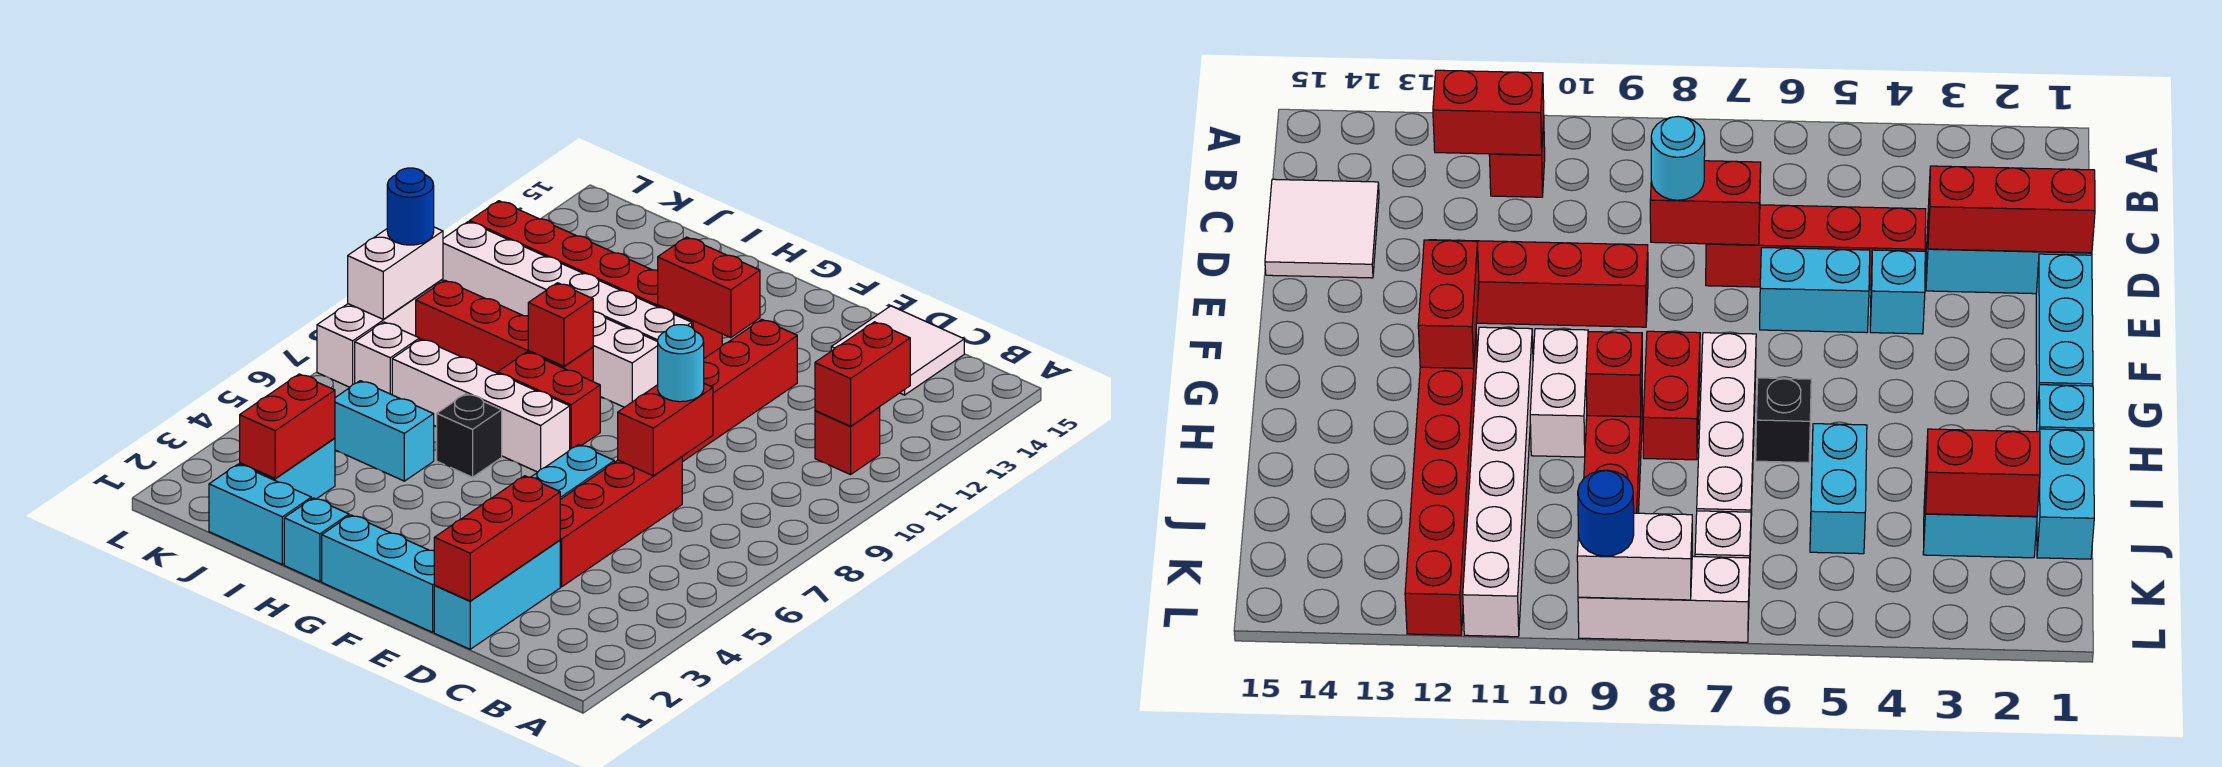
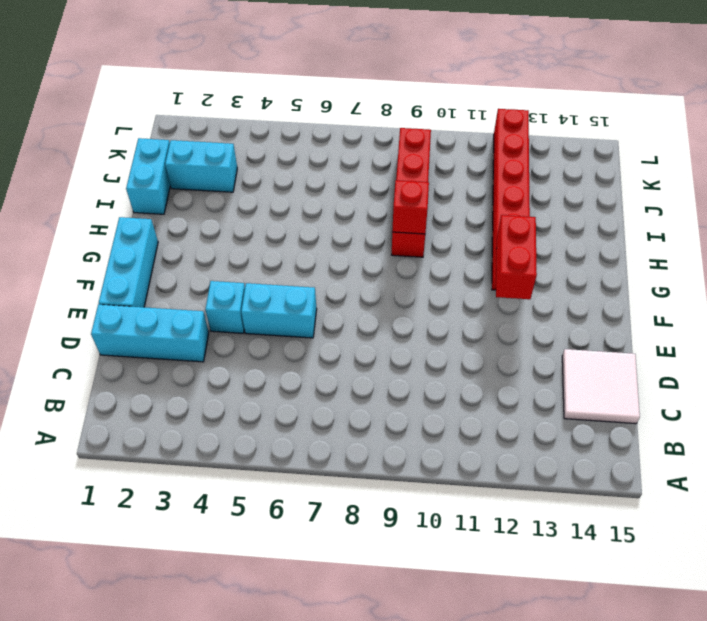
none -> red 1x1 brick [815,407,880,475]
none -> red 1x4 brick [560,457,682,587]
none -> red 1x4 brick [682,319,797,462]
none -> white 1x4 brick [392,339,570,472]

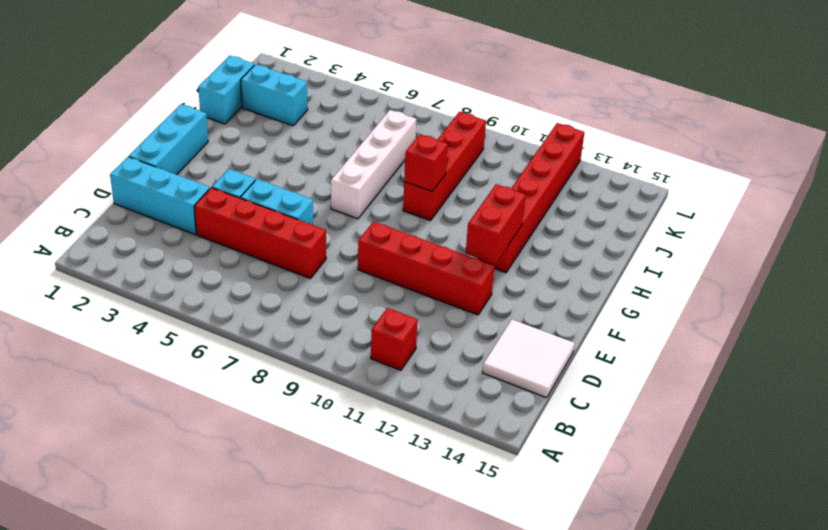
none -> red 1x2 brick [498,352,600,449]
none -> white 1x2 brick [593,312,658,407]
none -> white 1x6 brick [443,222,692,341]
none -> cyan 1x1 brick [284,498,349,582]

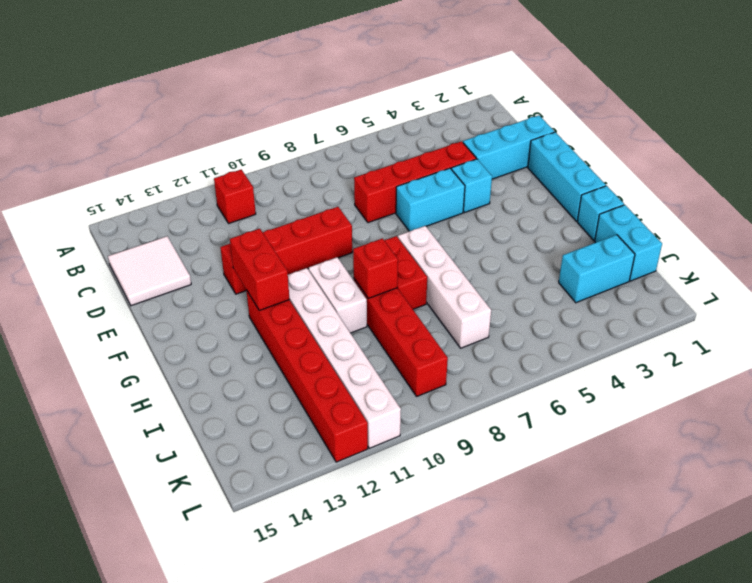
none -> black 1x1 brick [437,394,502,477]
none -> cyan 1x2 brick [335,381,434,481]
none -> white 1x1 brick [355,322,419,395]
none -> white 1x3 brick [317,279,443,387]

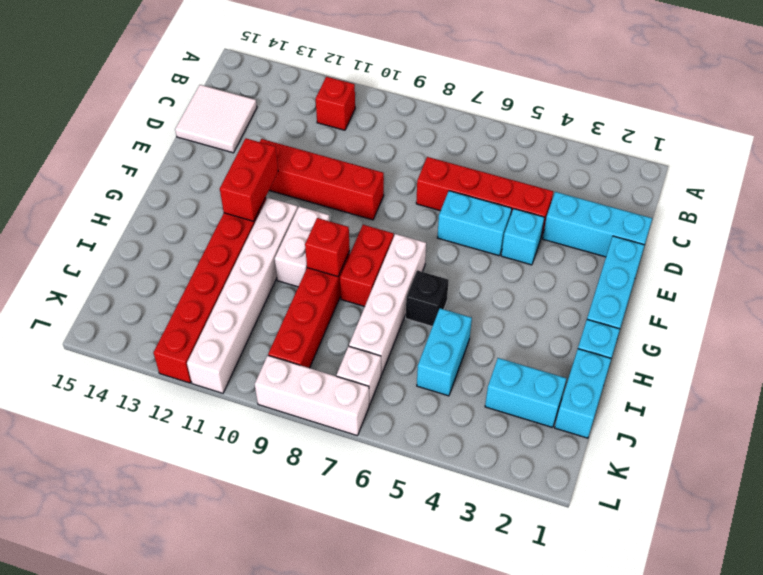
none -> red 1x2 brick [815,322,910,426]
none -> red 1x3 brick [434,476,560,601]
none -> red 1x2 brick [618,384,713,476]
none -> red 1x2 brick [240,374,335,479]

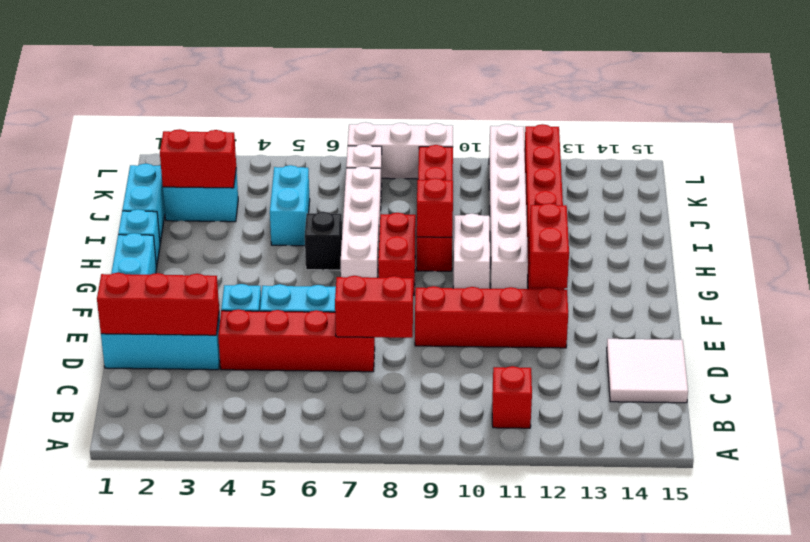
none -> red 1x2 brick [815,322,910,426]
none -> white 1x2 brick [348,227,443,319]
none -> cyan 1x1 round brick [658,325,704,402]
none -> blue 1x1 round brick [387,168,434,245]

